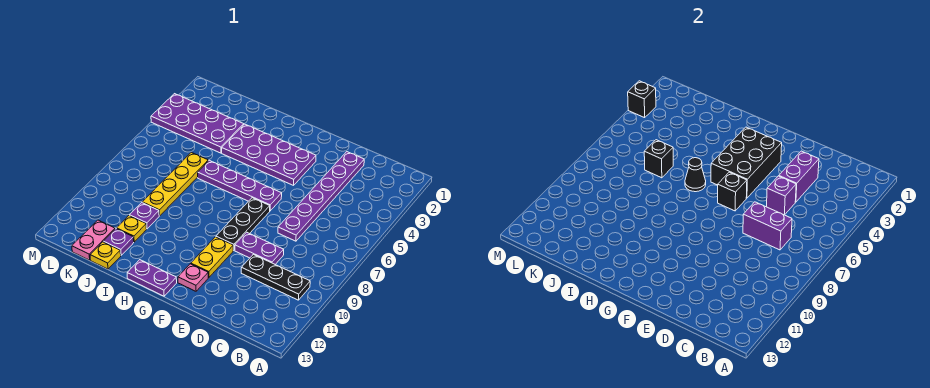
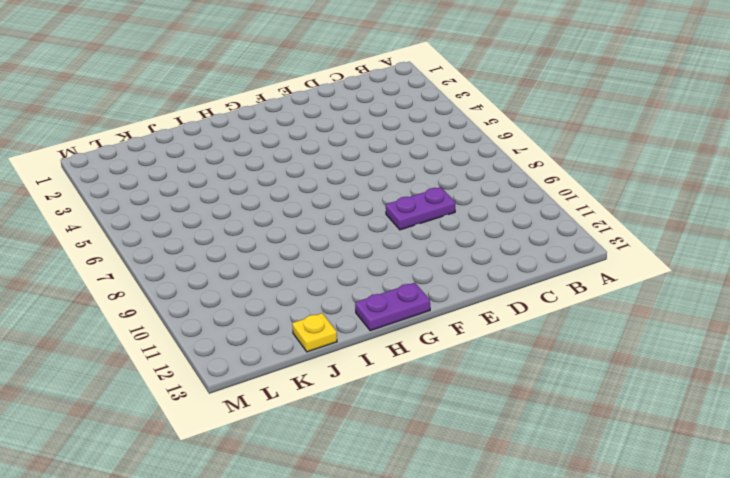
none -> black 1x3 plate [241,254,310,300]
none -> purple 1x6 plate [278,152,364,241]
none -> purple 2x4 plate [222,124,316,185]

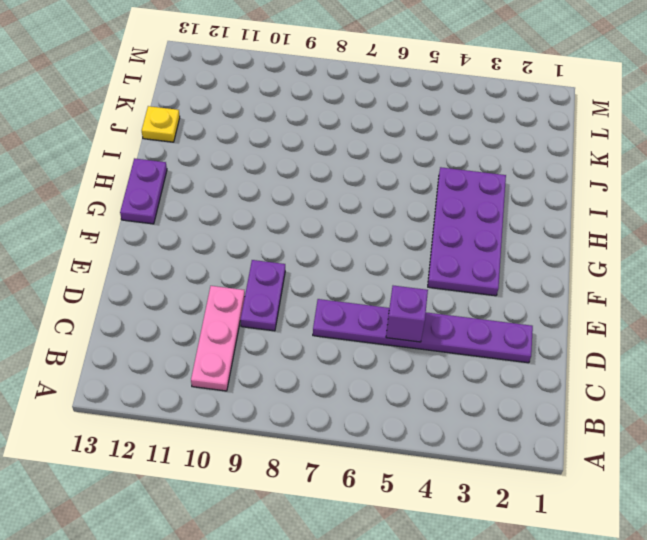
pink 1x3 plate [191,286,245,391] -> black 1x3 plate [241,254,310,300]
none -> purple 1x4 plate [198,160,282,211]
none -> black 1x3 plate [216,198,270,250]
none -> yellow 1x2 plate [191,237,233,278]

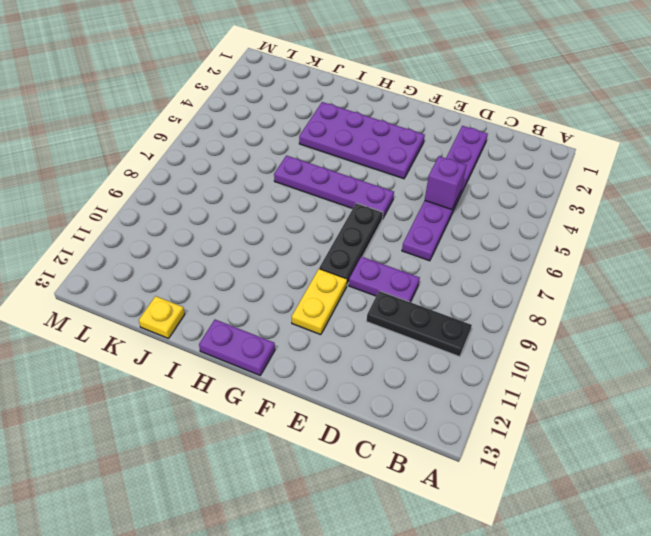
none -> pink 1x1 plate [178,264,208,291]
none -> purple 2x4 plate [151,94,244,153]
none -> yellow 1x4 plate [142,152,208,216]

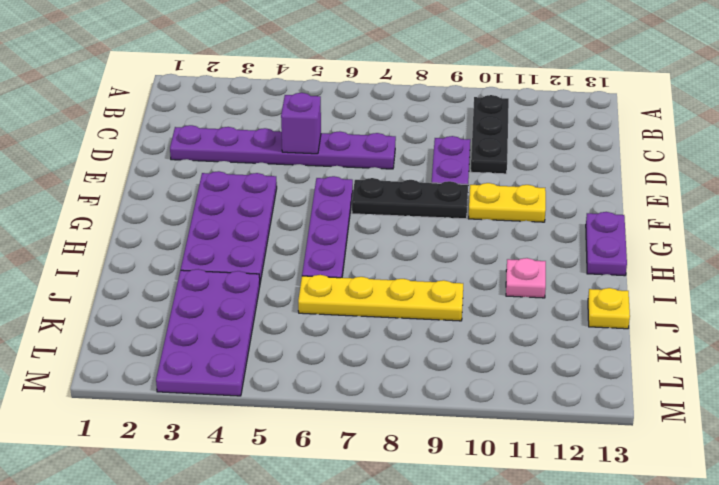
pink 1x1 plate [506,258,546,298] -> pink 1x1 plate moved to [178,264,208,291]
none -> purple 1x1 plate [130,203,159,229]
none -> yellow 1x1 plate [117,216,147,242]
none -> purple 1x1 plate [103,229,134,255]

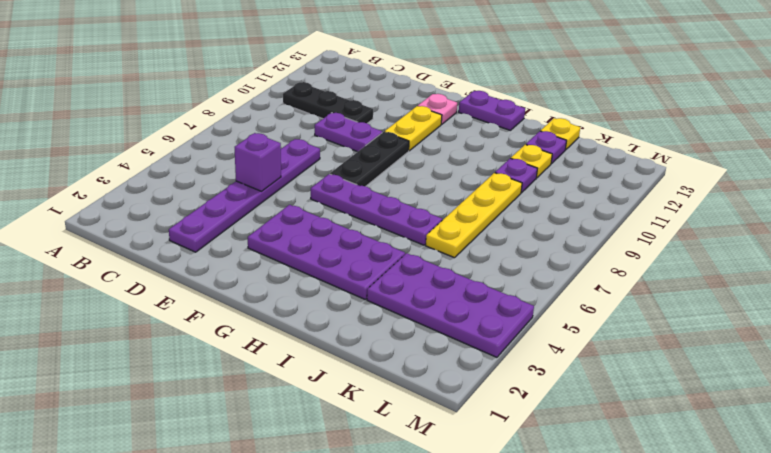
none -> pink 1x2 plate [72,220,115,260]
none -> purple 1x2 brick [743,202,792,250]
none -> purple 1x2 brick [779,151,819,202]

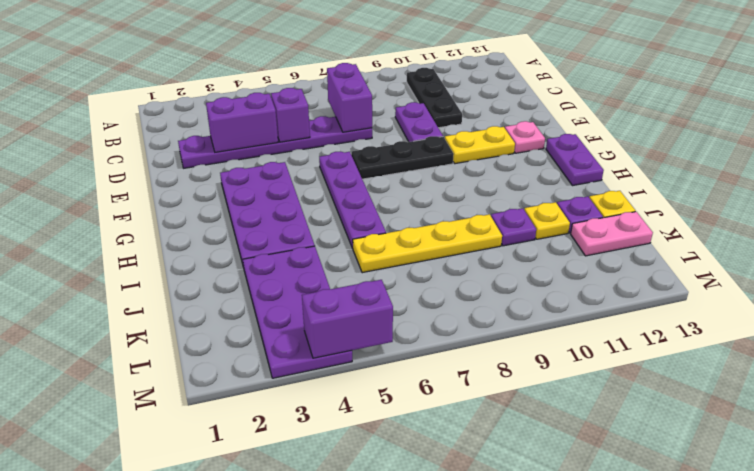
purple 1x2 brick [302,280,393,358] -> none
none -> black 2x3 brick [711,127,782,198]
none -> black 1x1 brick [718,172,747,211]
none -> black 1x1 cone [685,158,706,192]

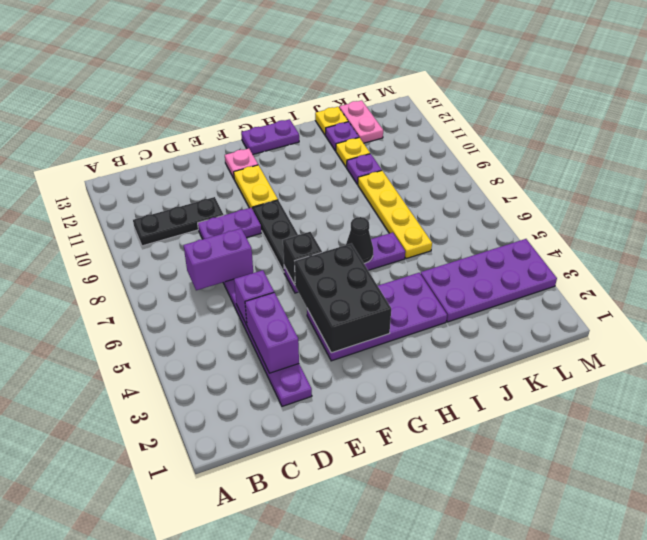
none -> black 1x1 brick [644,140,673,178]
none -> black 1x1 brick [628,81,656,118]

